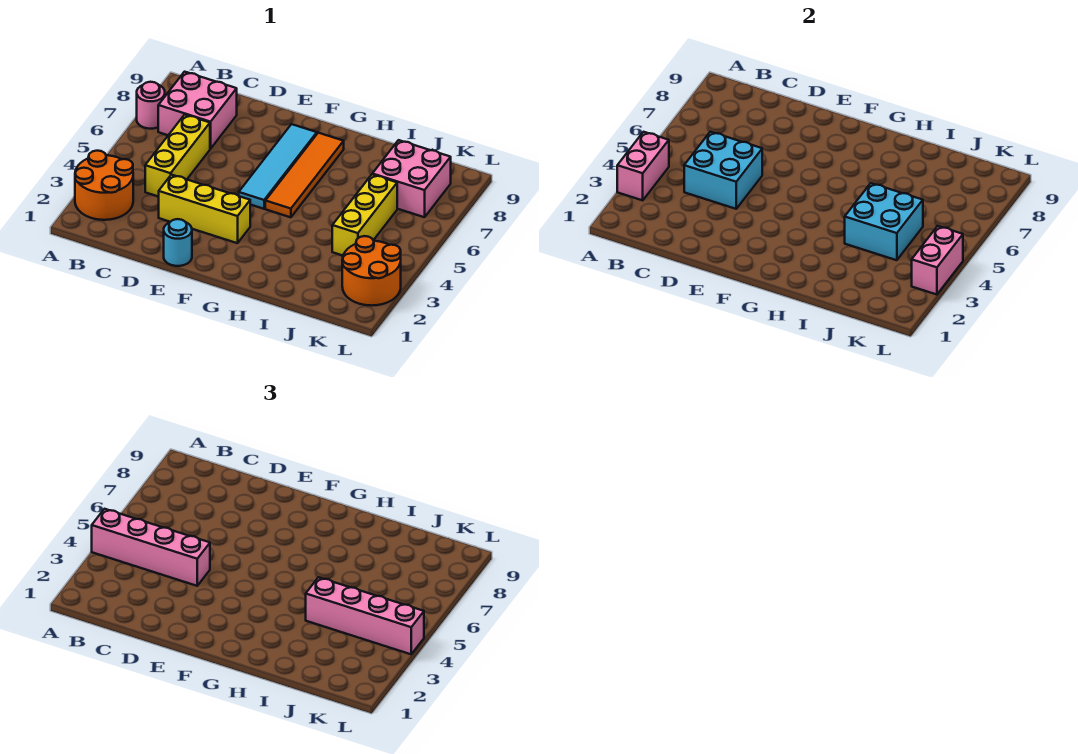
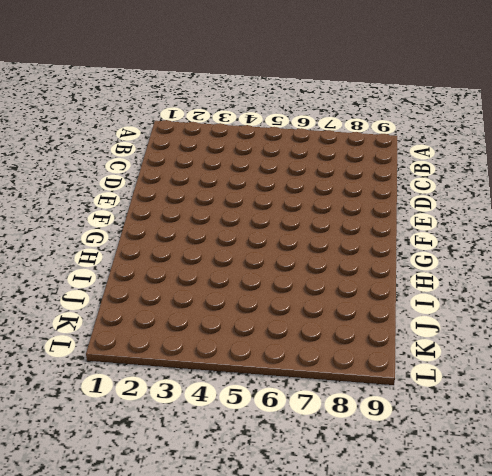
none -> orange 2x2 round brick [75,151,133,220]
none -> pink 1x1 round brick [137,82,165,129]
none -> pink 2x2 brick [158,72,237,149]

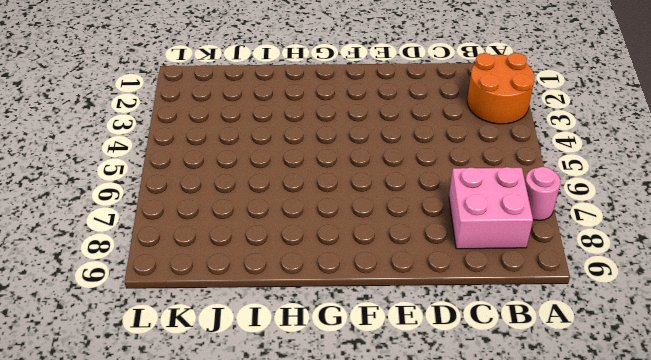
none -> yellow 1x3 brick [145,115,210,197]
none -> yellow 1x3 brick [159,175,250,243]
none -> cyan 1x1 round brick [164,219,192,266]

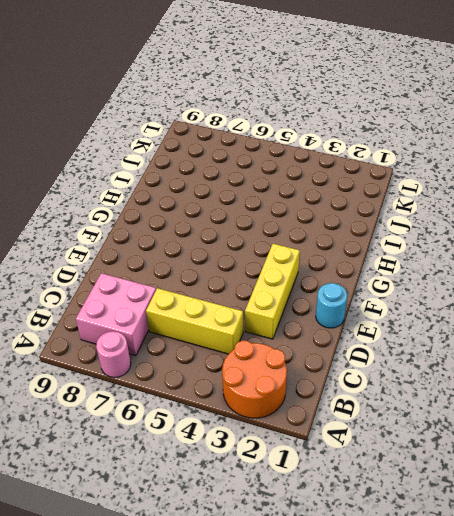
none -> cyan 1x4 tile [239,124,317,209]
none -> orange 1x4 tile [265,133,344,217]
none -> yellow 1x3 brick [332,175,397,256]

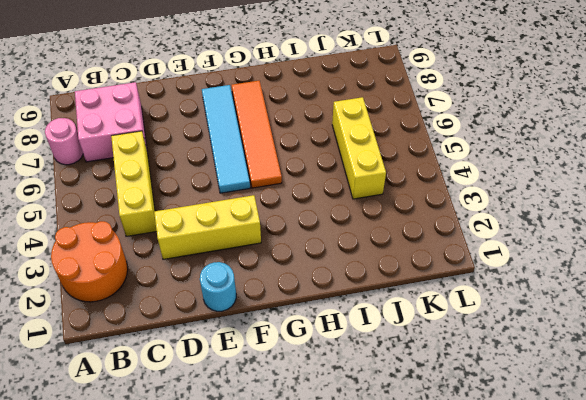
none -> pink 2x2 brick [372,140,451,217]
none -> orange 2x2 round brick [342,236,401,306]
none -> pink 1x2 brick [617,132,669,200]

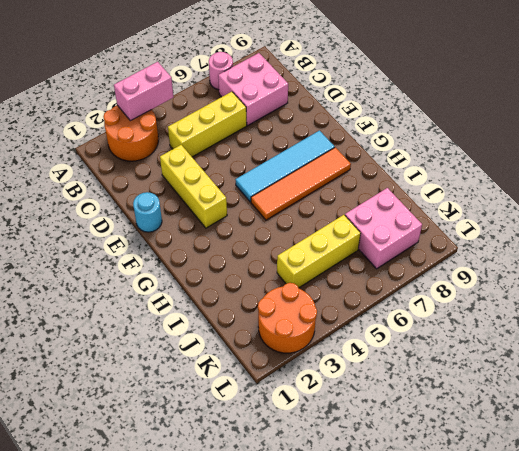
none -> cyan 2x2 brick [684,132,762,209]
none -> cyan 2x2 brick [845,183,923,260]
none -> pink 1x2 brick [912,226,963,295]

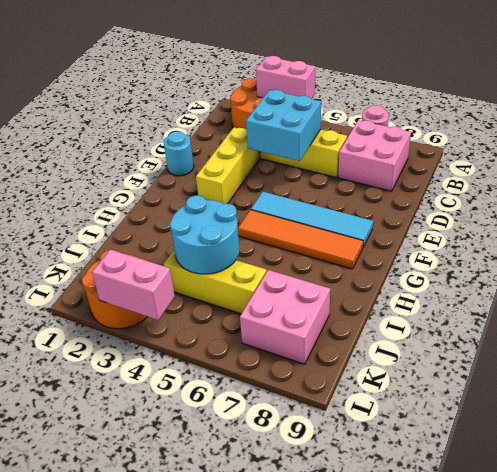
cyan 2x2 round brick [170,195,239,274] -> cyan 2x2 brick [845,183,923,260]
none -> pink 1x4 brick [92,509,210,586]
none -> pink 1x4 brick [306,577,424,654]

